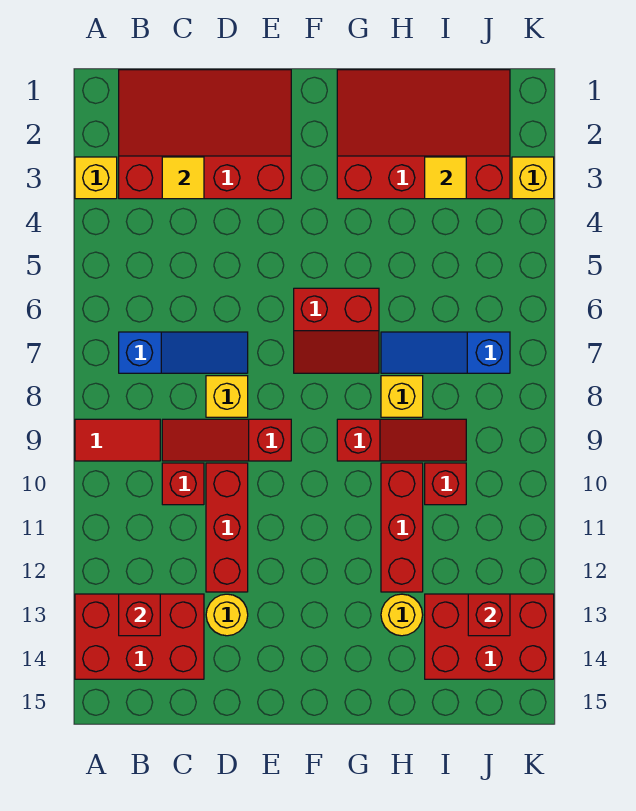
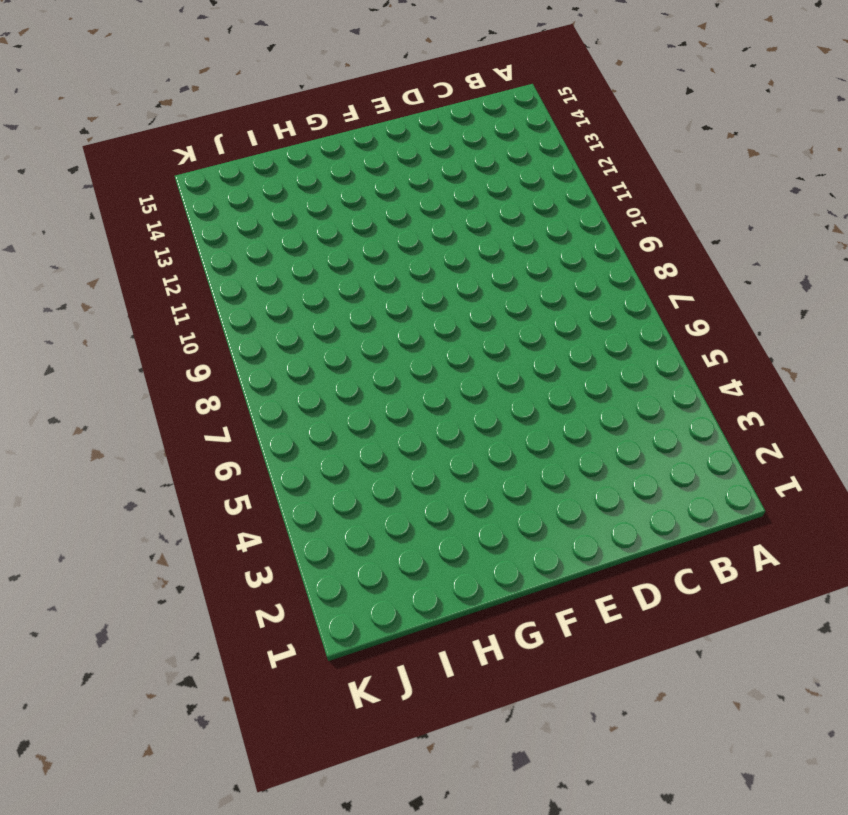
none -> yellow 1x1 brick [75,157,117,199]
none -> red 1x2 tile [75,419,160,461]
none -> red 2x3 brick [75,594,204,679]

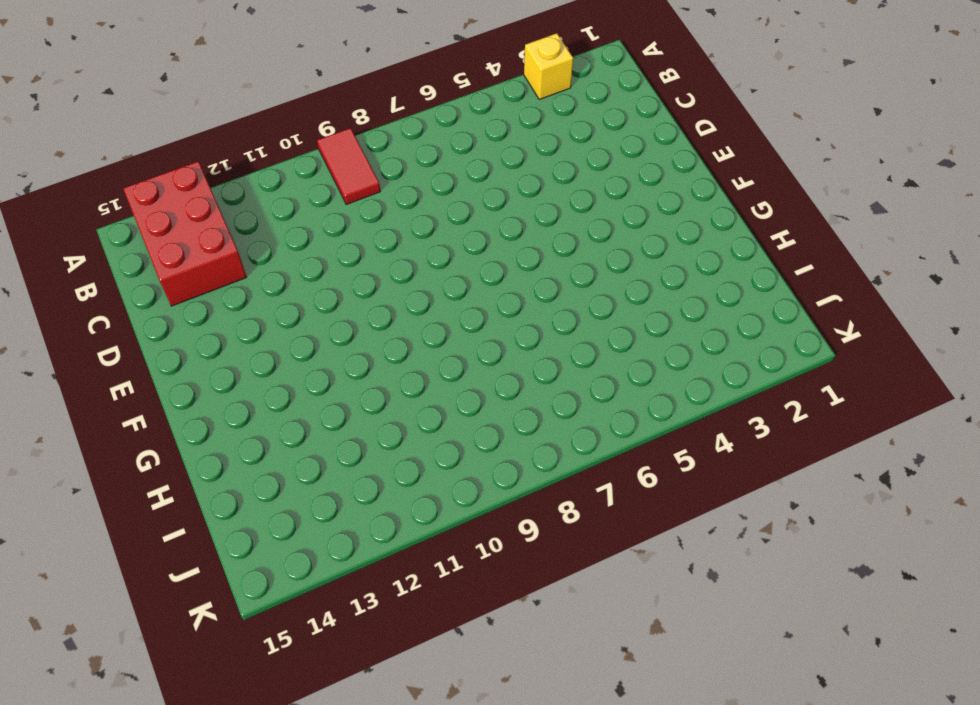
none -> red 3x4 slope [119,70,291,199]
none -> blue 1x3 slope [119,332,248,373]
none -> red 1x3 slope [162,419,291,461]

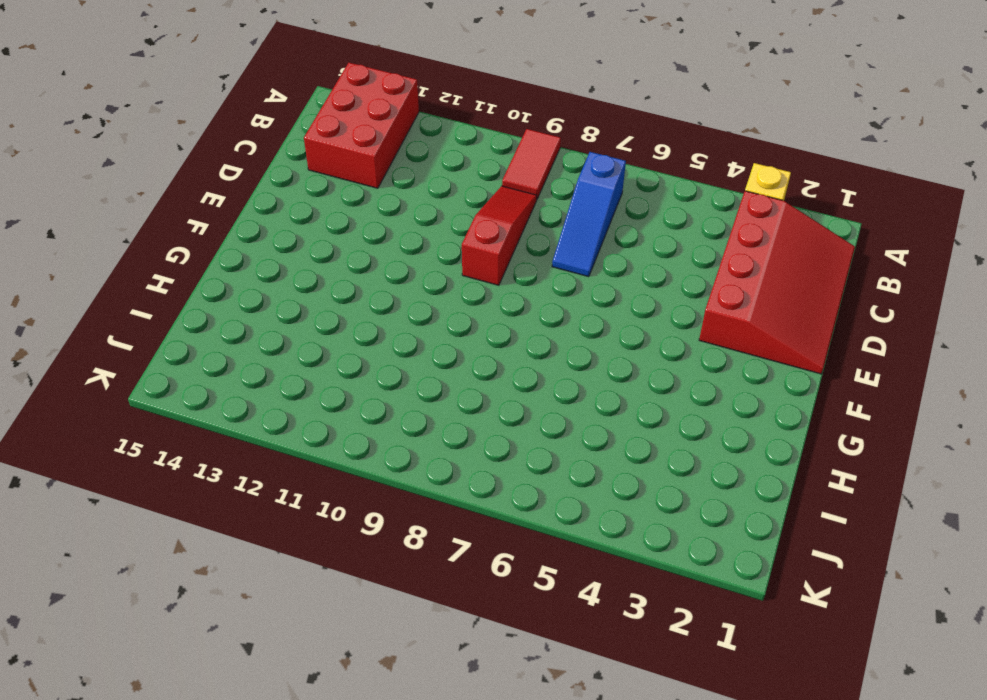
none -> red 1x1 brick [162,463,204,505]
none -> yellow 1x1 brick [206,376,248,417]
none -> red 1x3 brick [206,463,248,592]

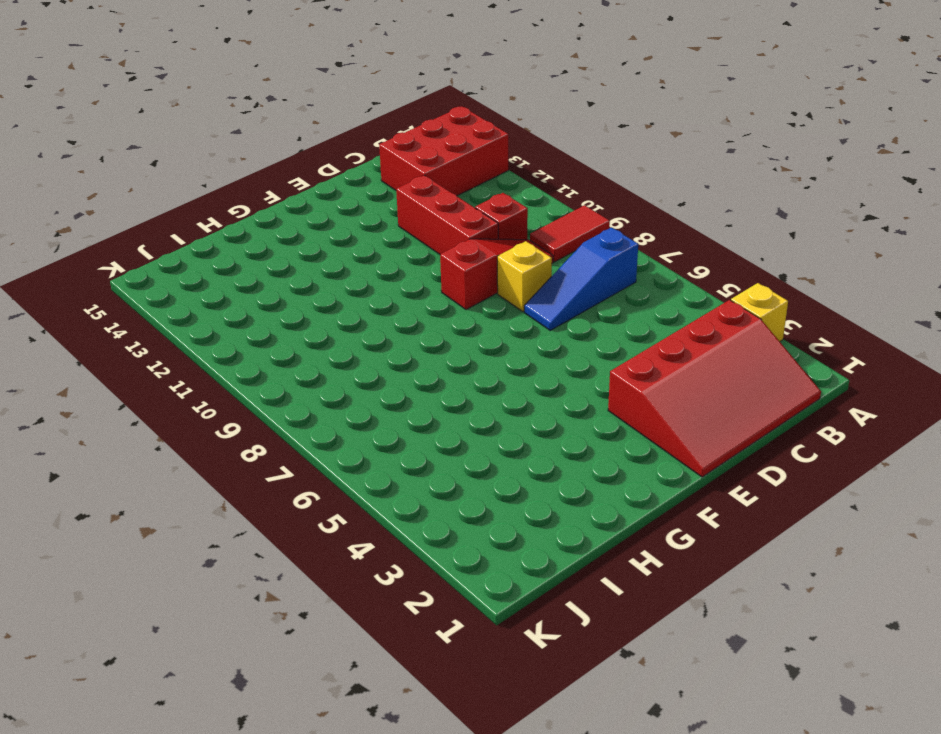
none -> yellow 1x1 round brick [206,594,248,636]
none -> red 2x2 slope [294,288,379,373]
none -> red 3x4 slope [337,70,510,199]

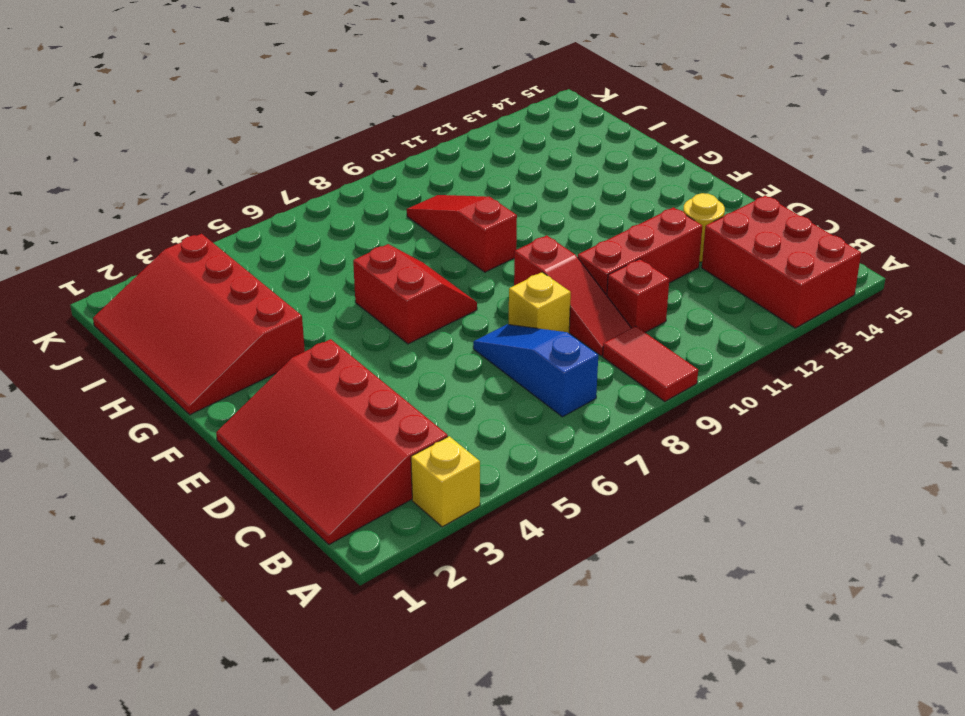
none -> blue 1x3 slope [381,332,510,373]
none -> yellow 1x1 brick [381,376,423,417]
none -> red 1x3 brick [381,463,423,592]

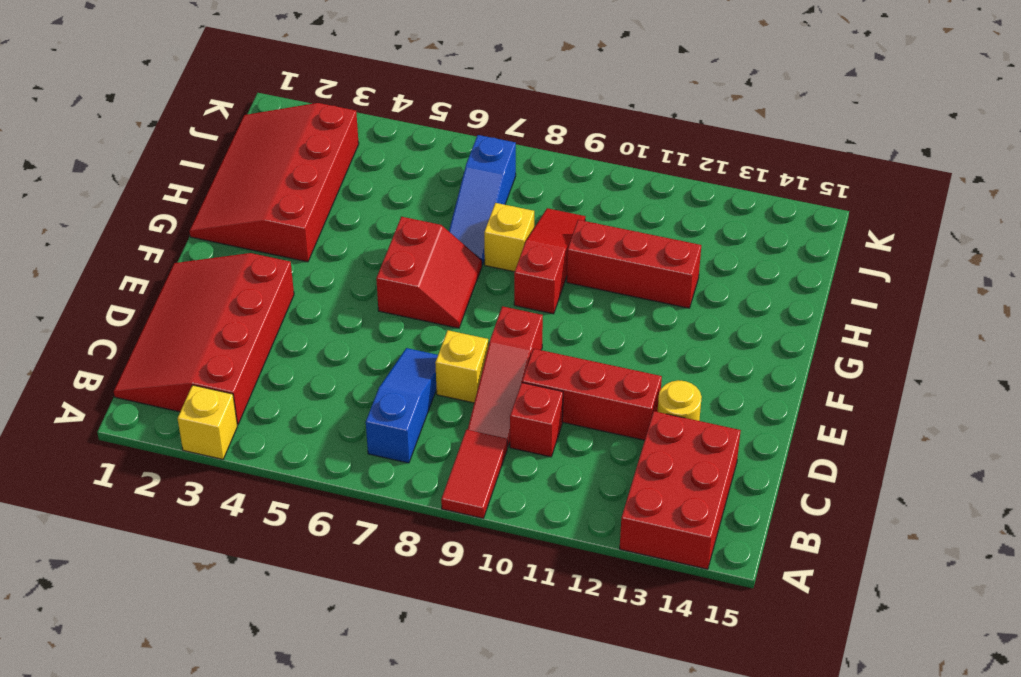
none -> yellow 1x1 round brick [381,594,423,636]
none -> red 1x1 brick [425,463,466,505]
none -> red 2x3 brick [425,594,554,679]

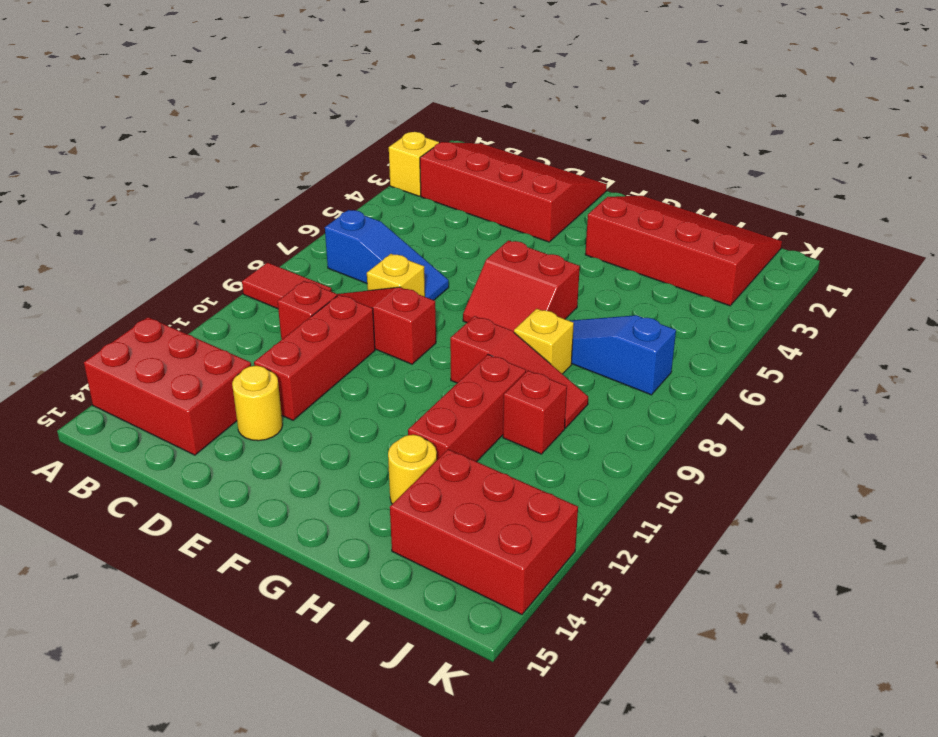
none -> yellow 1x1 brick [512,157,554,199]
none -> red 1x1 brick [119,594,160,636]
none -> yellow 1x1 tile [162,157,204,199]

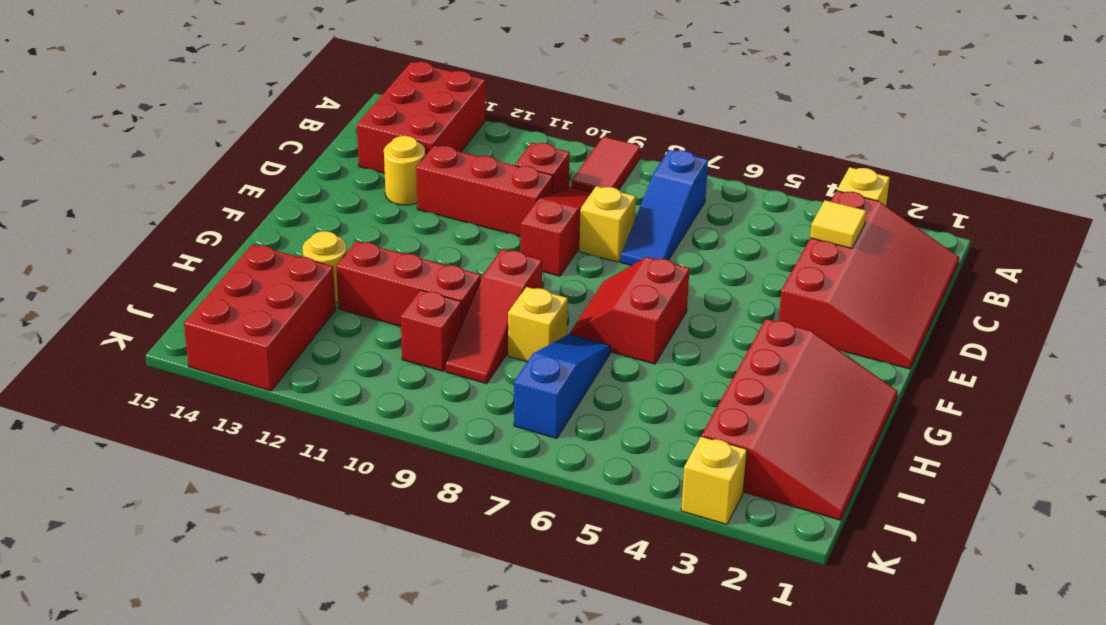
none -> red 1x1 brick [119,594,160,636]
none -> yellow 1x1 tile [425,157,466,199]
none -> red 1x1 brick [468,594,510,636]

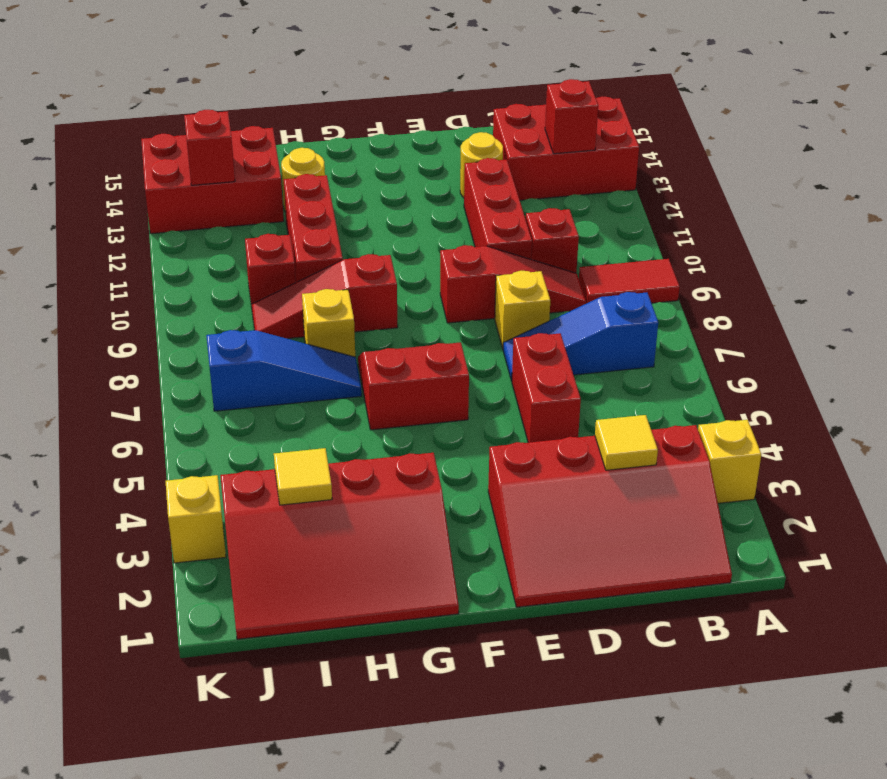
red 1x2 brick [512,333,581,443] -> none

